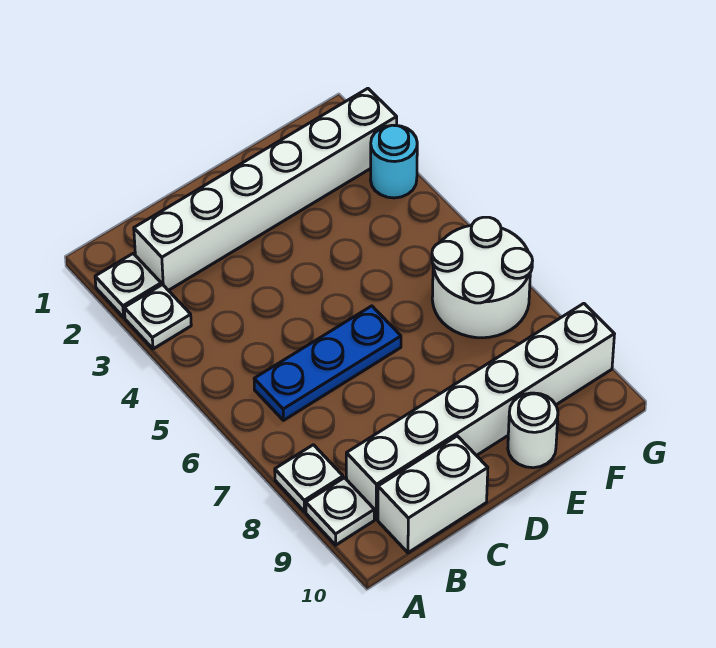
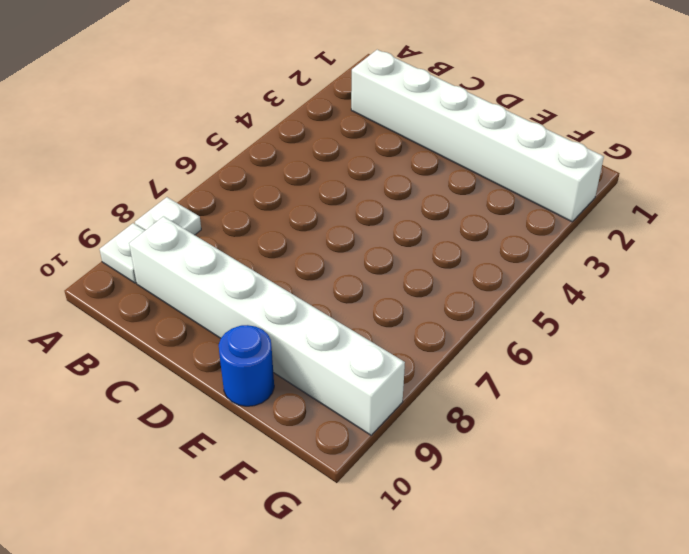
blue 1x1 round brick [219,325,274,406] -> white 1x1 round brick [508,393,558,468]
none -> white 1x1 plate [95,253,161,317]
none -> white 1x1 plate [124,285,191,349]

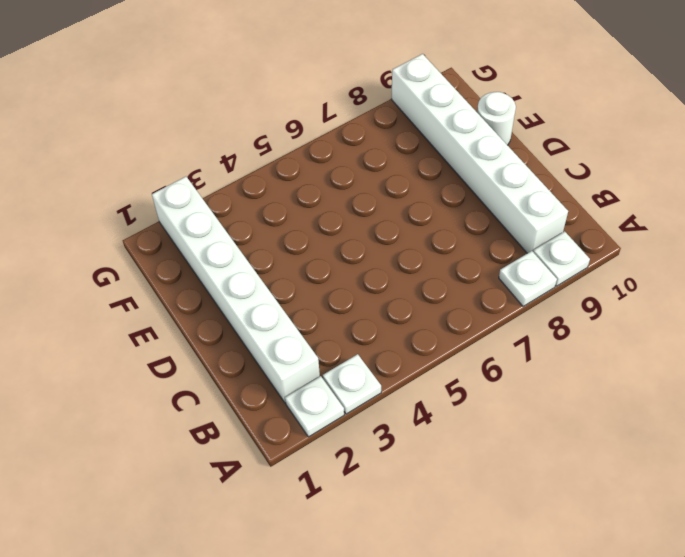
none -> blue 1x3 plate [254,306,401,420]
none -> white 1x2 brick [378,436,488,553]

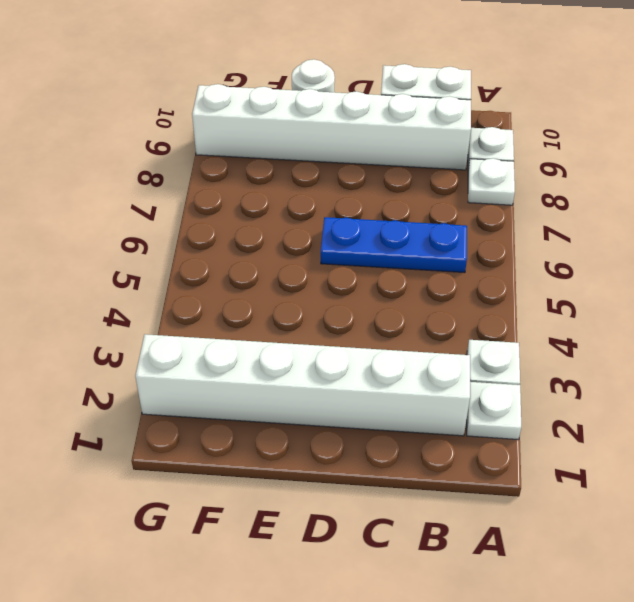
none -> white 2x2 round brick [432,217,533,338]
none -> cyan 1x1 round brick [371,125,417,198]

